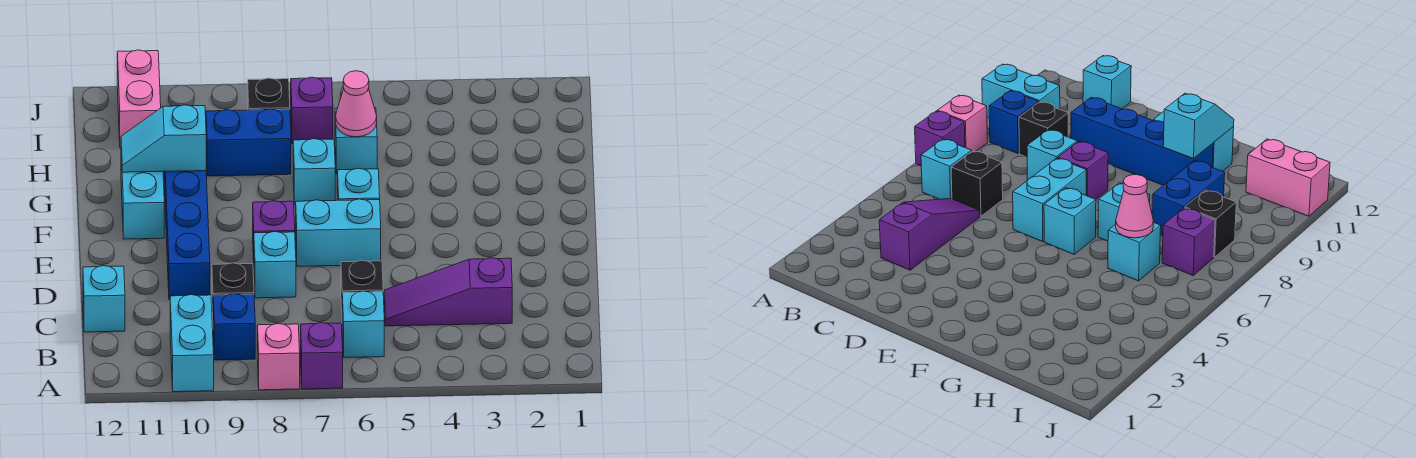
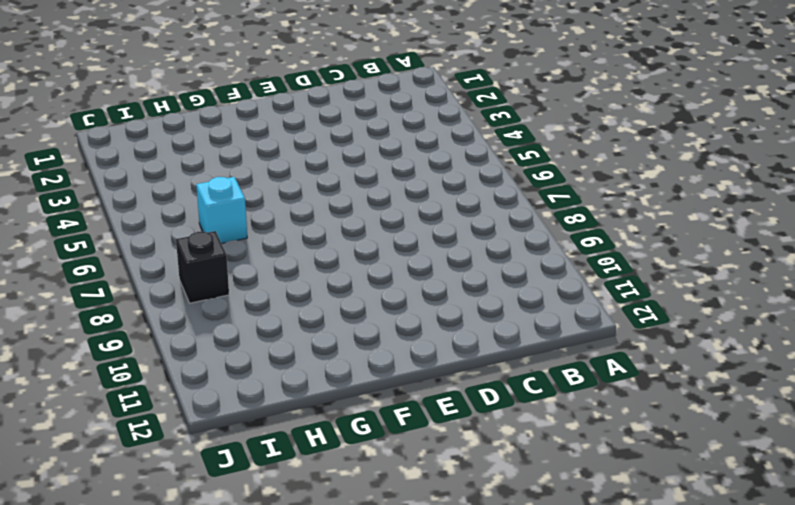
none -> purple 1x1 brick [301,323,343,389]
none -> pink 1x1 brick [257,324,300,390]
none -> cyan 1x2 brick [170,295,214,392]

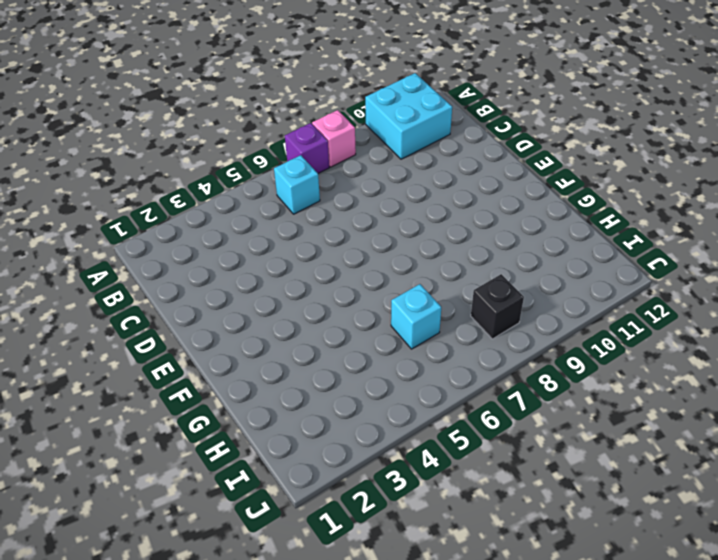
cyan 2x2 brick [365,73,452,159] -> cyan 1x2 brick [170,295,214,392]
none -> blue 1x1 brick [213,294,255,360]
none -> purple 1x3 slope [384,258,512,326]
none -> black 1x1 brick [341,260,383,307]

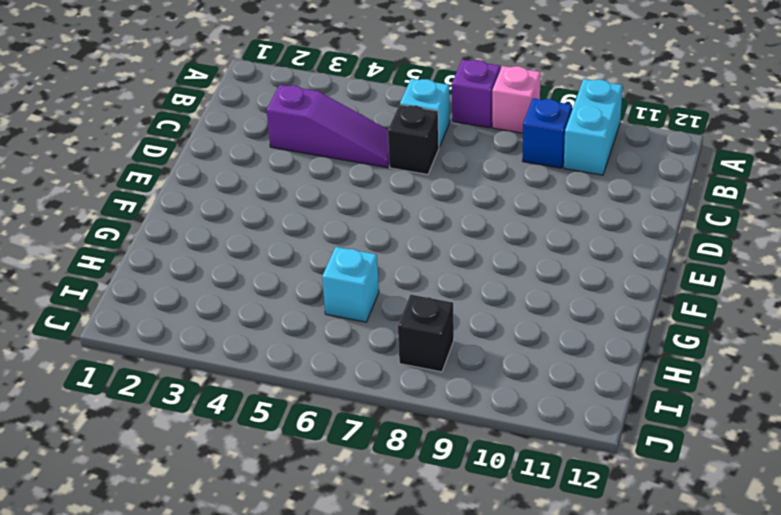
none -> black 1x1 brick [212,263,254,313]
none -> cyan 1x1 brick [83,266,125,332]
none -> cyan 1x1 brick [254,231,296,298]

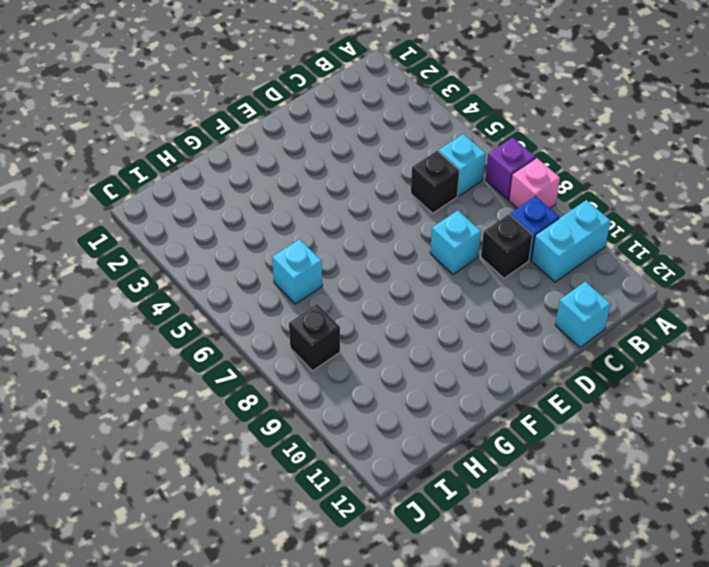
none -> purple 1x3 slope [384,258,512,326]
none -> blue 1x4 brick [164,171,210,300]
none -> cyan 1x2 brick [296,199,381,266]

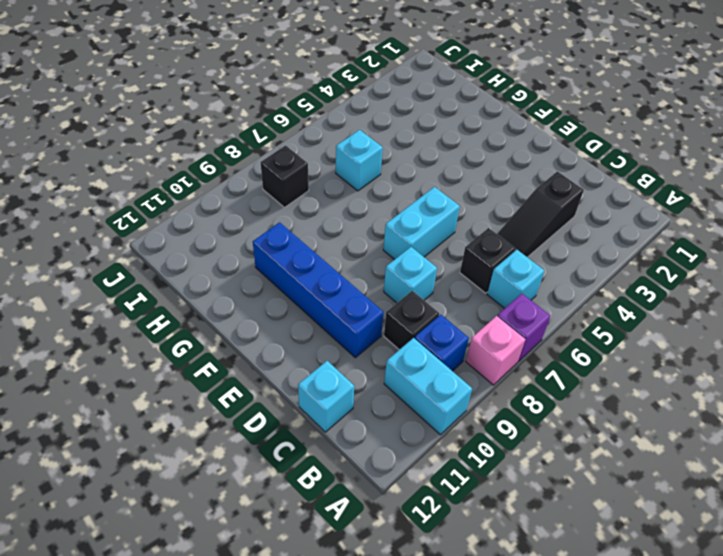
black 1x3 slope [497,171,584,257] -> purple 1x3 slope [384,258,512,326]
none -> purple 1x1 brick [253,201,295,260]
none -> cyan 1x1 brick [337,168,380,200]
none -> cyan 1x2 brick [121,154,164,239]

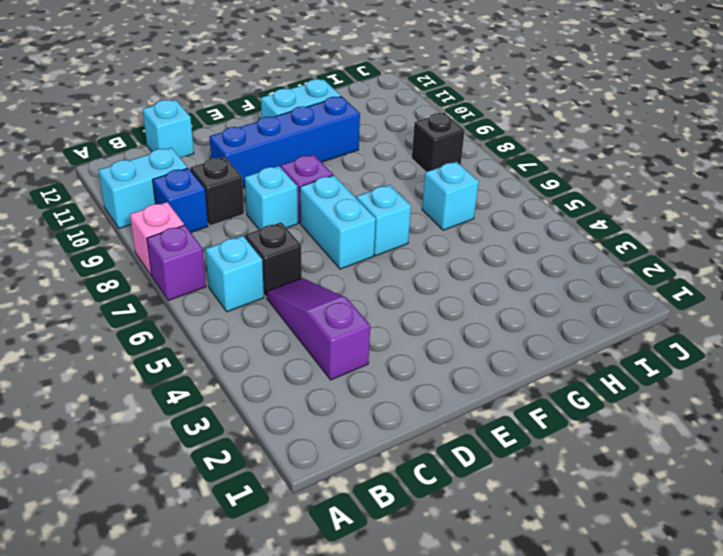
none -> cyan 1x1 brick [293,139,335,205]
none -> blue 1x2 brick [206,109,291,176]
none -> purple 1x1 brick [291,77,333,144]

